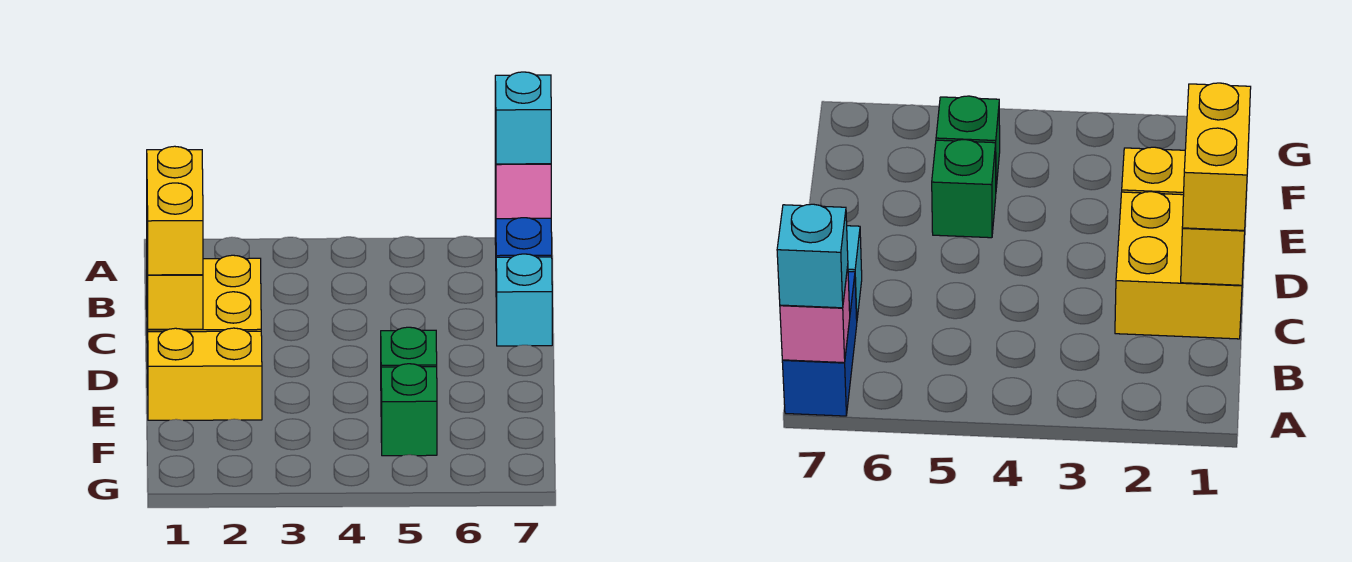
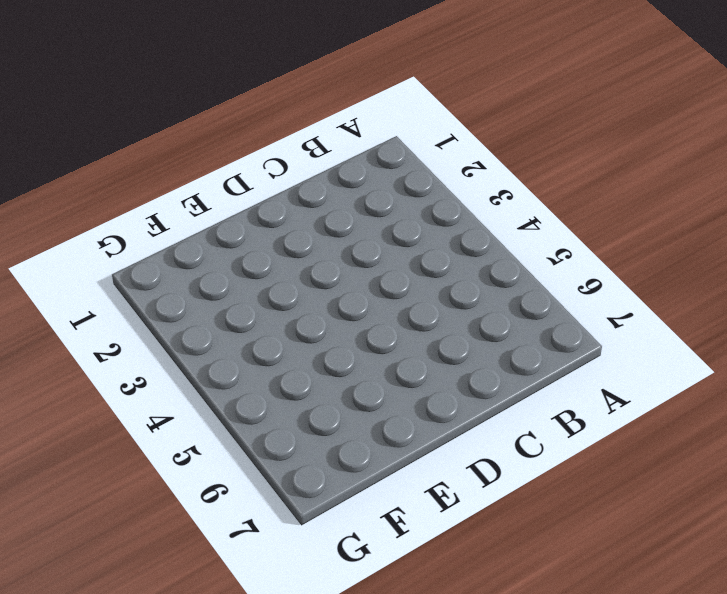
none -> blue 1x2 brick [495,191,552,257]
none -> yellow 2x2 brick [147,255,261,369]

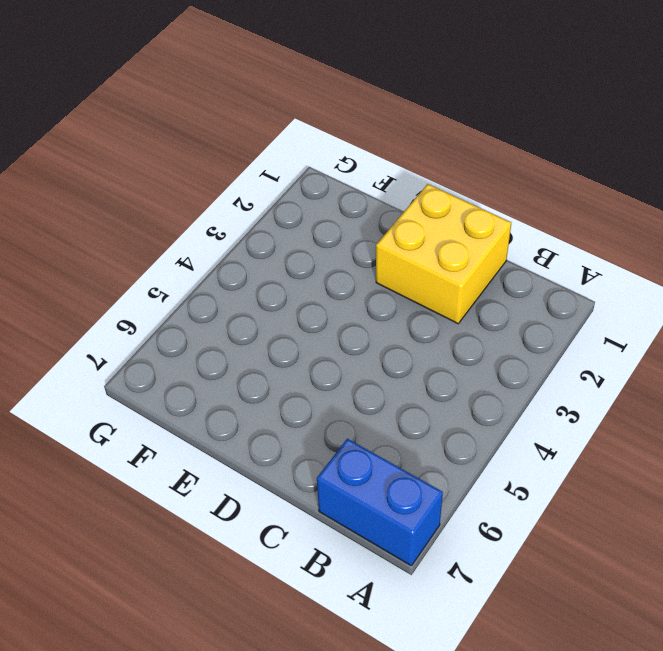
none -> cyan 1x1 brick [496,254,552,346]
none -> yellow 1x2 brick [148,328,262,420]

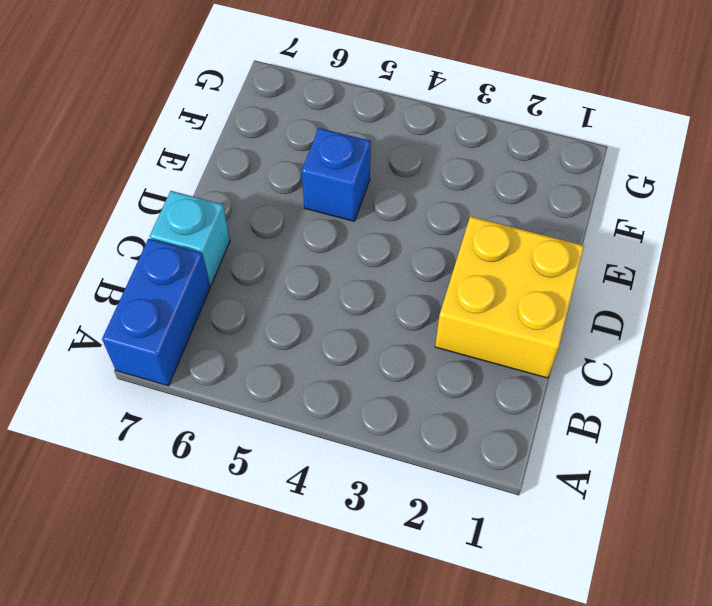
blue 1x1 brick [302,128,371,221] -> green 1x1 brick [381,327,437,367]
none -> yellow 1x2 brick [148,328,262,420]
none -> green 1x1 brick [381,364,437,456]

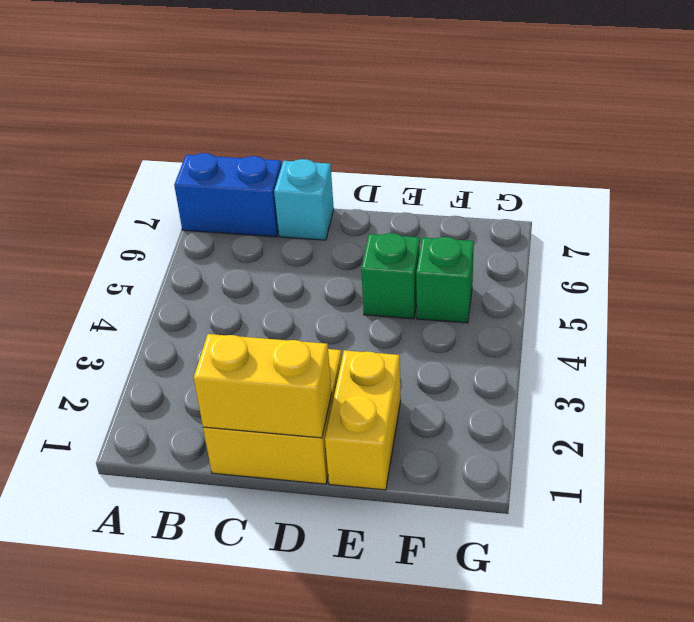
none -> pink 1x1 brick [495,137,551,219]
none -> cyan 1x1 brick [495,72,551,164]

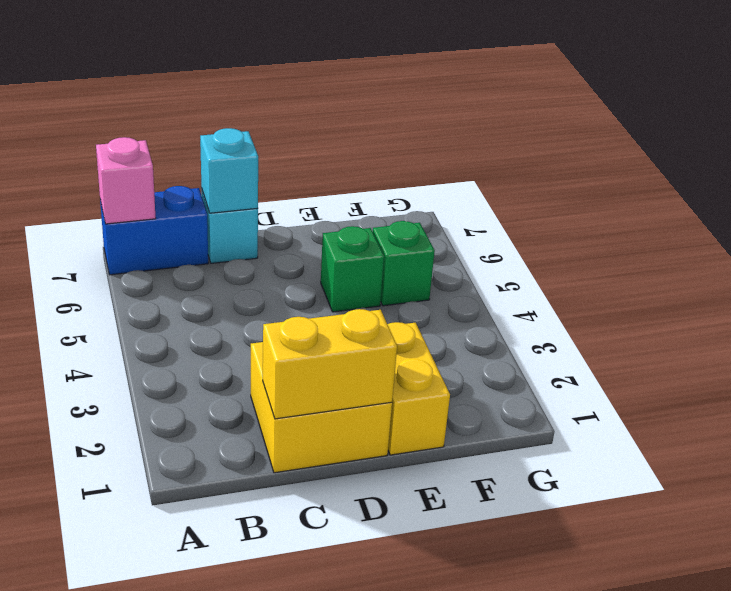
cyan 1x1 brick [200,128,258,213] -> cyan 1x1 brick moved to [495,72,551,164]
none -> yellow 1x2 brick [147,146,203,275]

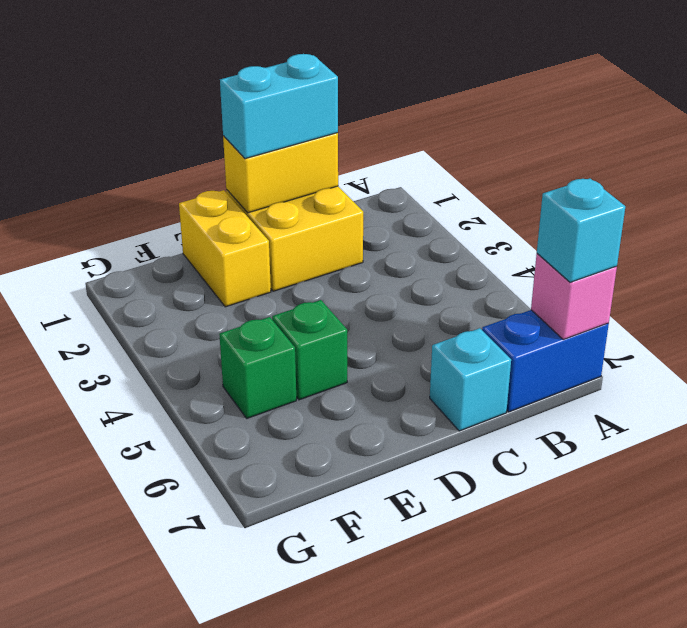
cyan 1x2 brick [220,54,338,159] -> yellow 1x2 brick [147,146,203,275]

